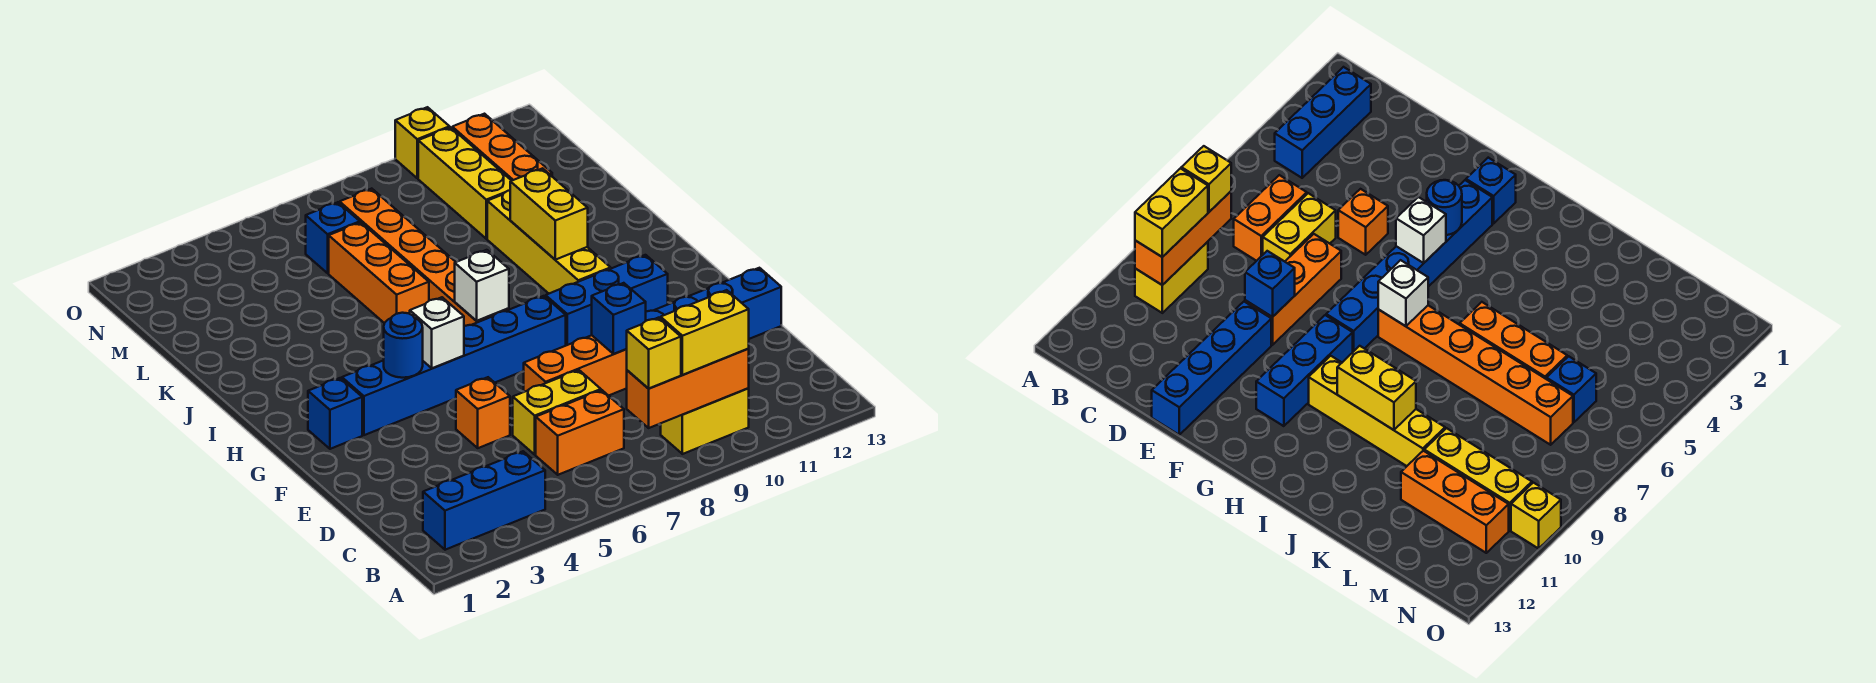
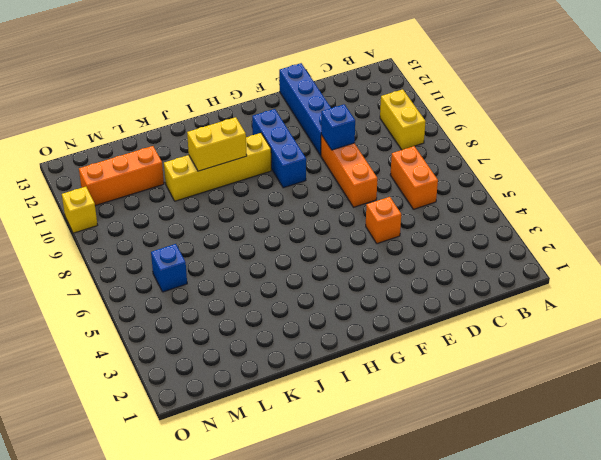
none -> blue 1x3 brick [423,451,545,550]
none -> yellow 1x2 brick [513,370,601,455]
none -> blue 1x1 brick [308,378,362,449]

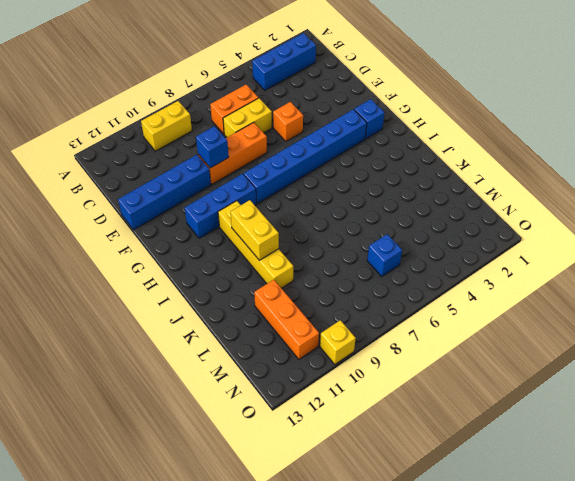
none -> orange 1x6 brick [340,189,509,326]
none -> orange 1x3 brick [329,222,429,323]
none -> yellow 1x3 brick [418,127,511,239]

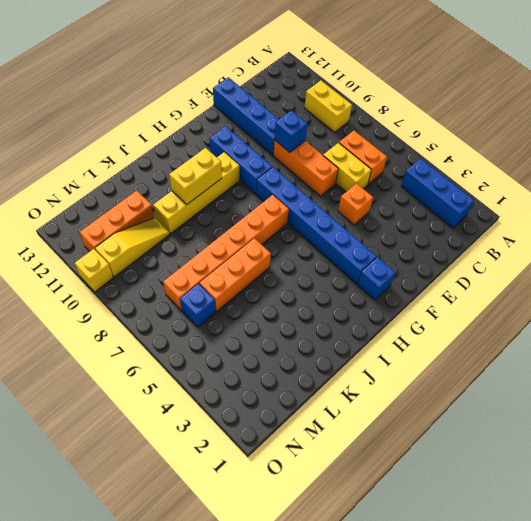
yellow 1x3 slope [95,218,170,277] -> yellow 1x3 brick [418,127,511,239]
none -> orange 1x3 brick [627,349,749,428]
none -> blue 1x1 round brick [384,313,423,378]
none -> white 1x1 brick [410,297,464,368]

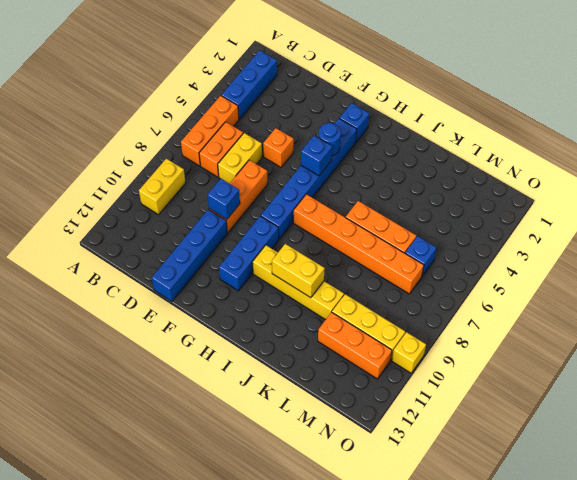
orange 1x3 brick [181,96,239,166] -> orange 1x3 brick moved to [627,349,749,428]
blue 1x1 brick [301,136,332,176] -> white 1x1 brick [410,297,464,368]
none -> white 1x1 brick [455,250,509,321]
none -> yellow 1x1 brick [627,318,681,389]
none -> yellow 1x2 brick [661,290,749,375]

